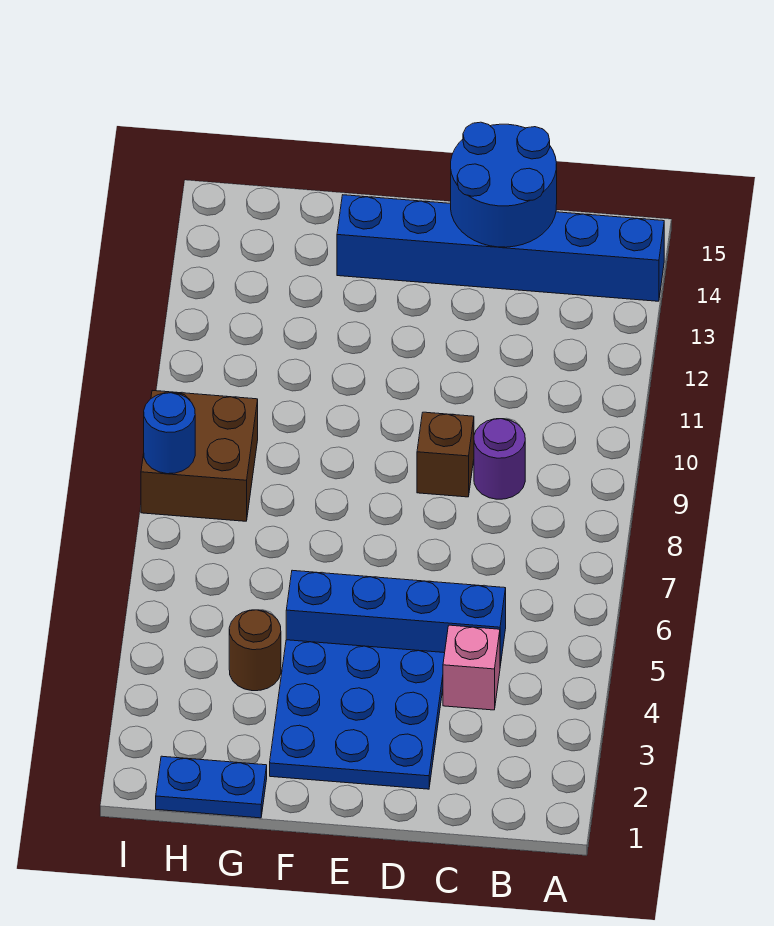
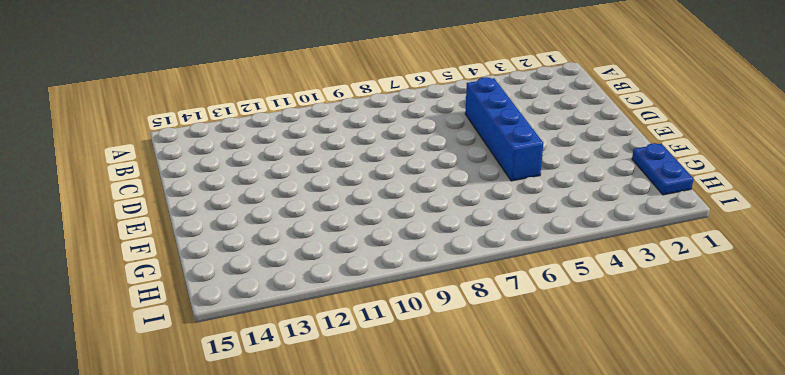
none -> blue 1x6 brick [337,195,664,301]
none -> pink 1x1 brick [443,625,500,710]

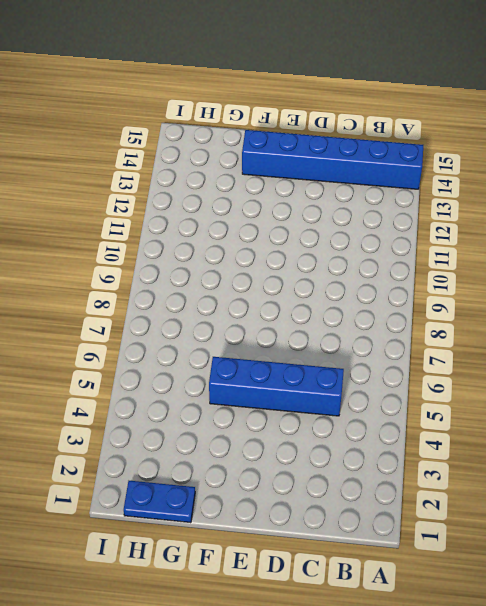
none -> pink 1x1 brick [443,625,500,710]
none -> purple 1x1 round brick [474,419,525,499]

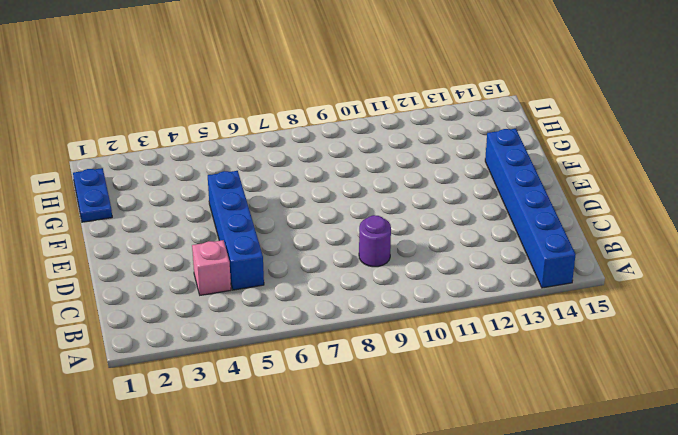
none -> blue 3x3 plate [270,640,445,789]
none -> brown 1x1 brick [417,412,474,497]

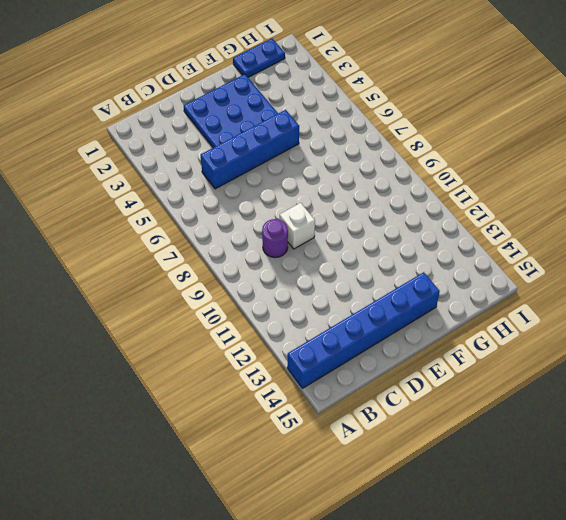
white 1x1 brick [279,203,315,249] -> brown 1x1 brick [417,412,474,497]
none -> pink 1x1 brick [443,625,500,710]
none -> brown 1x1 round brick [229,610,281,691]

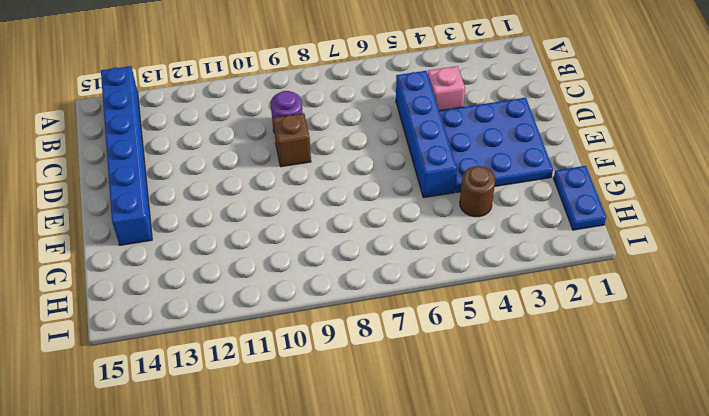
none -> brown 2x2 brick [141,390,258,521]
none -> blue 2x2 round brick [451,122,557,247]

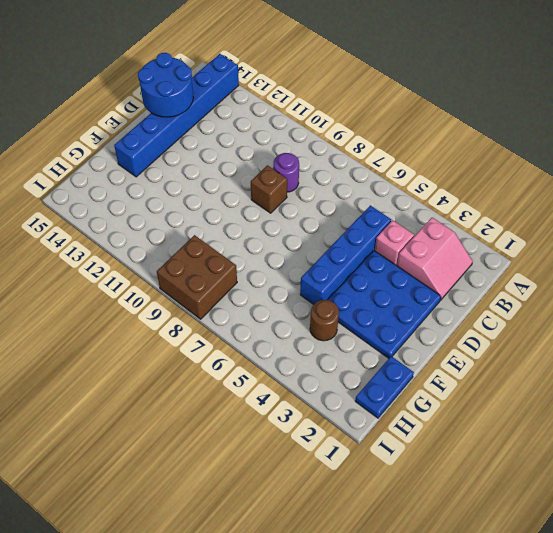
pink 2x2 slope [397,218,473,300] -> none
none -> blue 1x1 round brick [144,393,195,474]

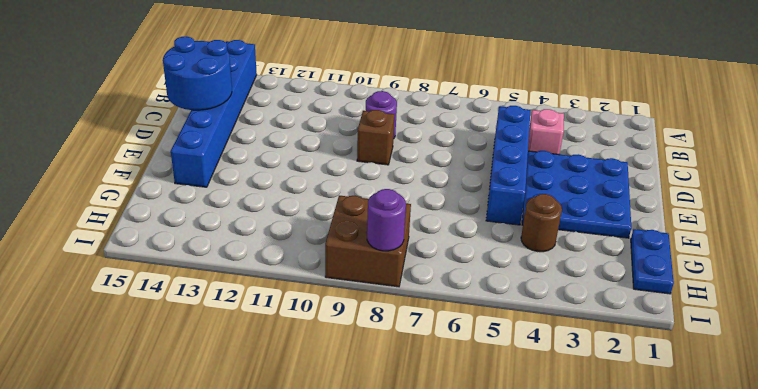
purple 1x1 round brick [367,189,406,251] -> blue 1x1 round brick [144,393,195,474]

